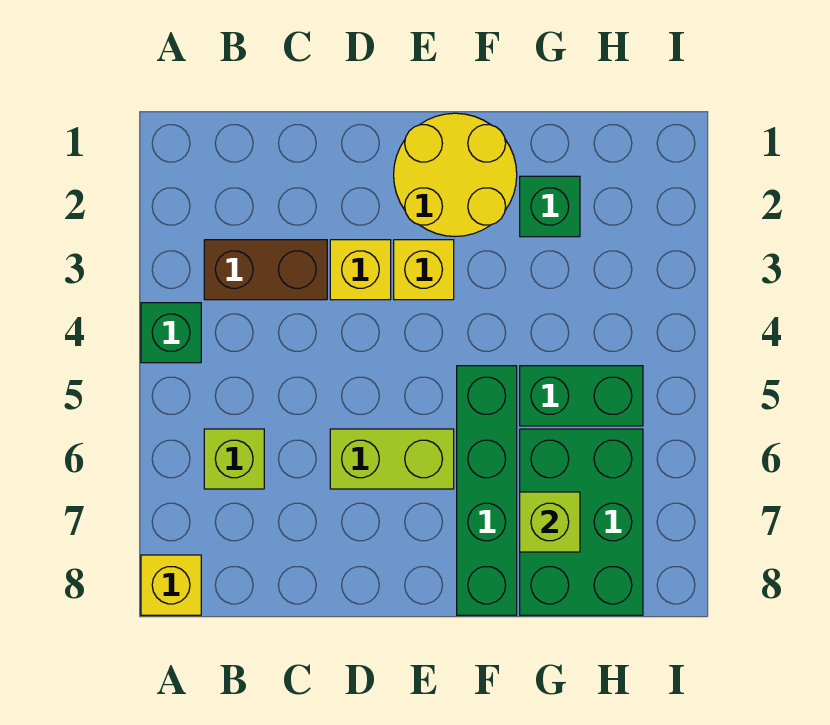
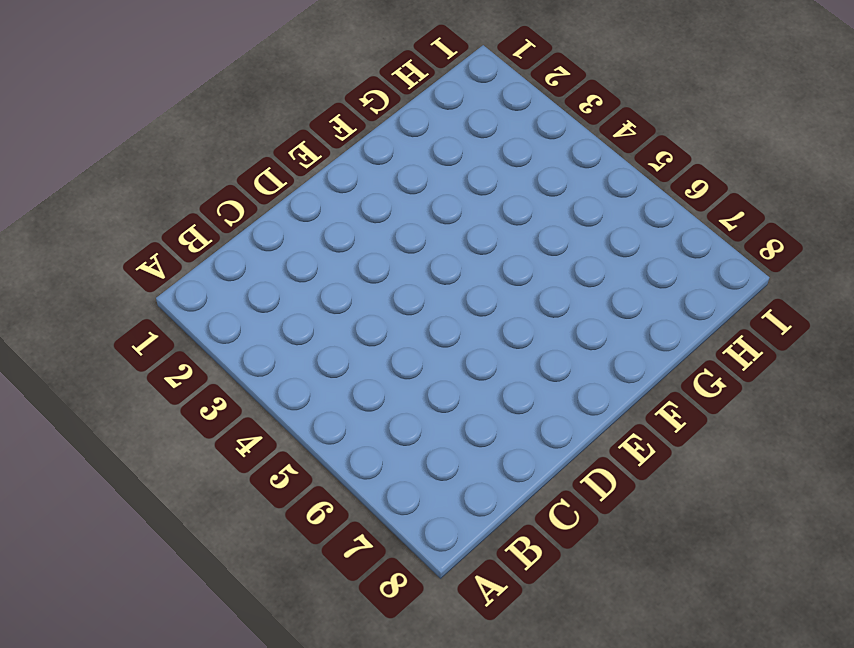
none -> green 1x1 brick [141,303,201,363]
none -> yellow 1x1 brick [141,555,201,615]
none -> brown 1x2 brick [204,240,327,300]

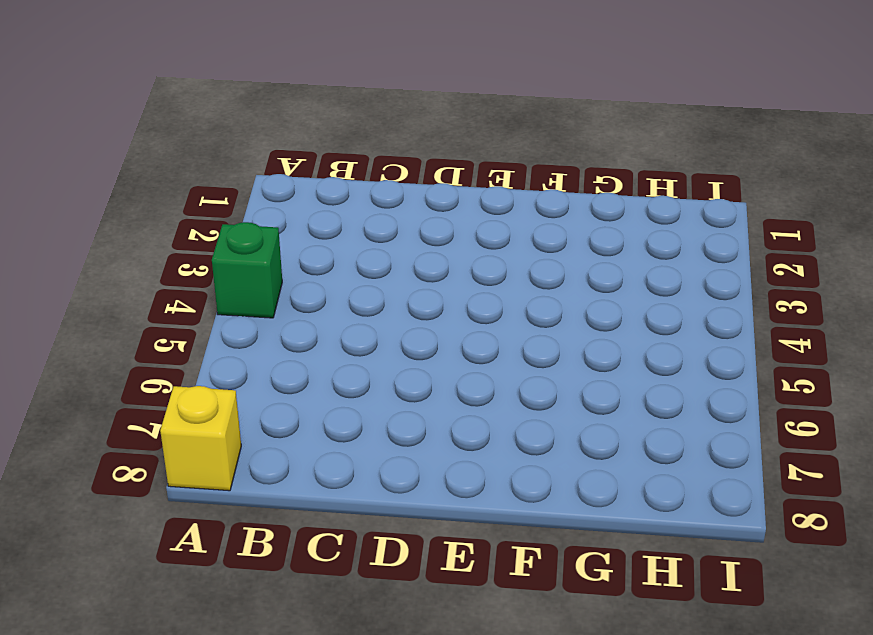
none -> brown 1x2 brick [204,240,327,300]
none -> lime 1x1 brick [204,429,264,489]
none -> yellow 1x1 brick [330,240,391,300]

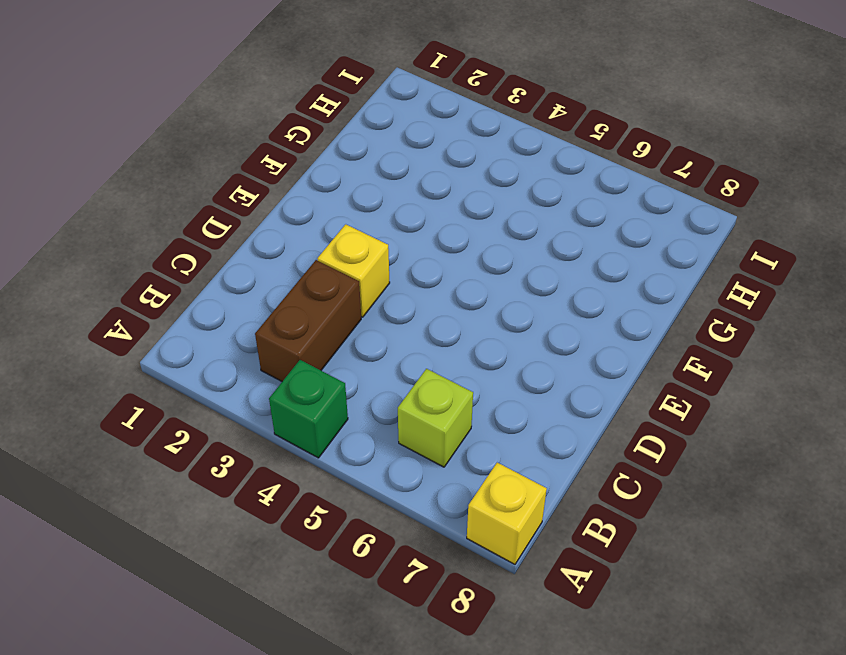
none -> lime 1x2 brick [330,429,454,489]
none -> yellow 2x2 round brick [394,113,517,237]
none -> yellow 1x1 brick [394,240,454,300]

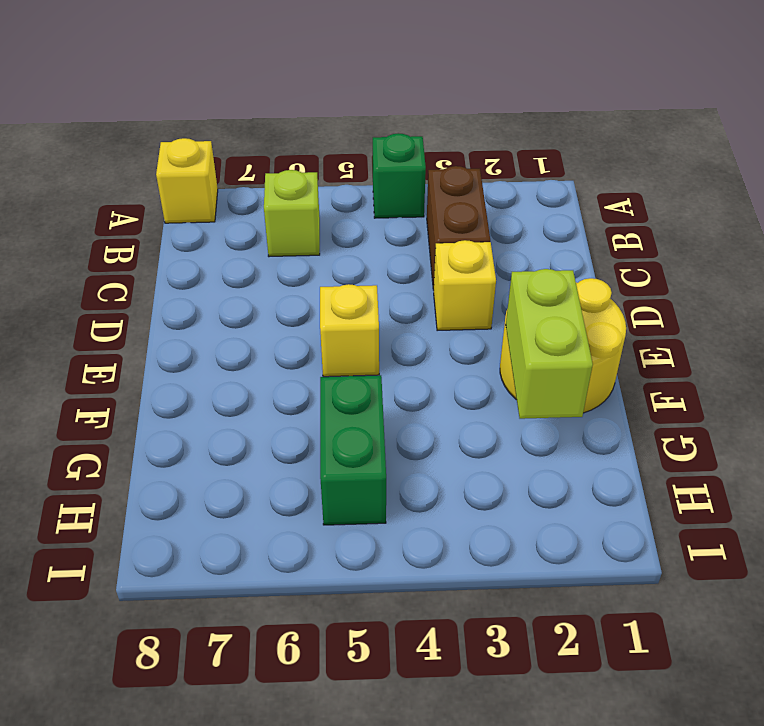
yellow 1x1 brick [320,284,379,377] -> yellow 1x1 brick moved to [394,240,454,300]
lime 1x2 brick [506,269,593,419] -> lime 1x2 brick moved to [330,429,454,489]
none -> green 1x4 brick [457,366,517,615]
none -> green 1x1 brick [520,176,580,237]
none -> green 2x3 brick [520,429,643,615]

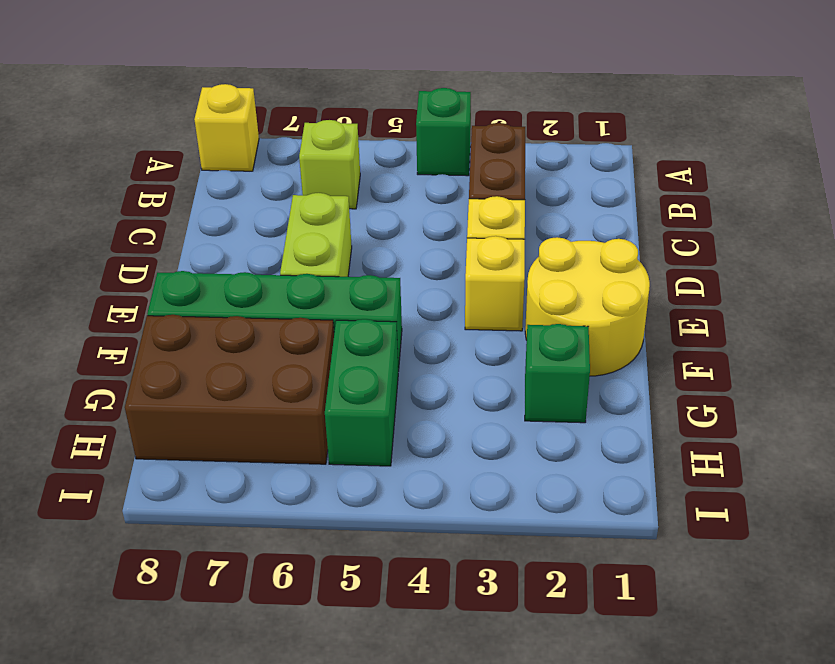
brown 2x3 brick [125,315,334,464] -> green 2x3 brick [520,429,643,615]
none -> lime 1x1 brick [520,492,580,552]

